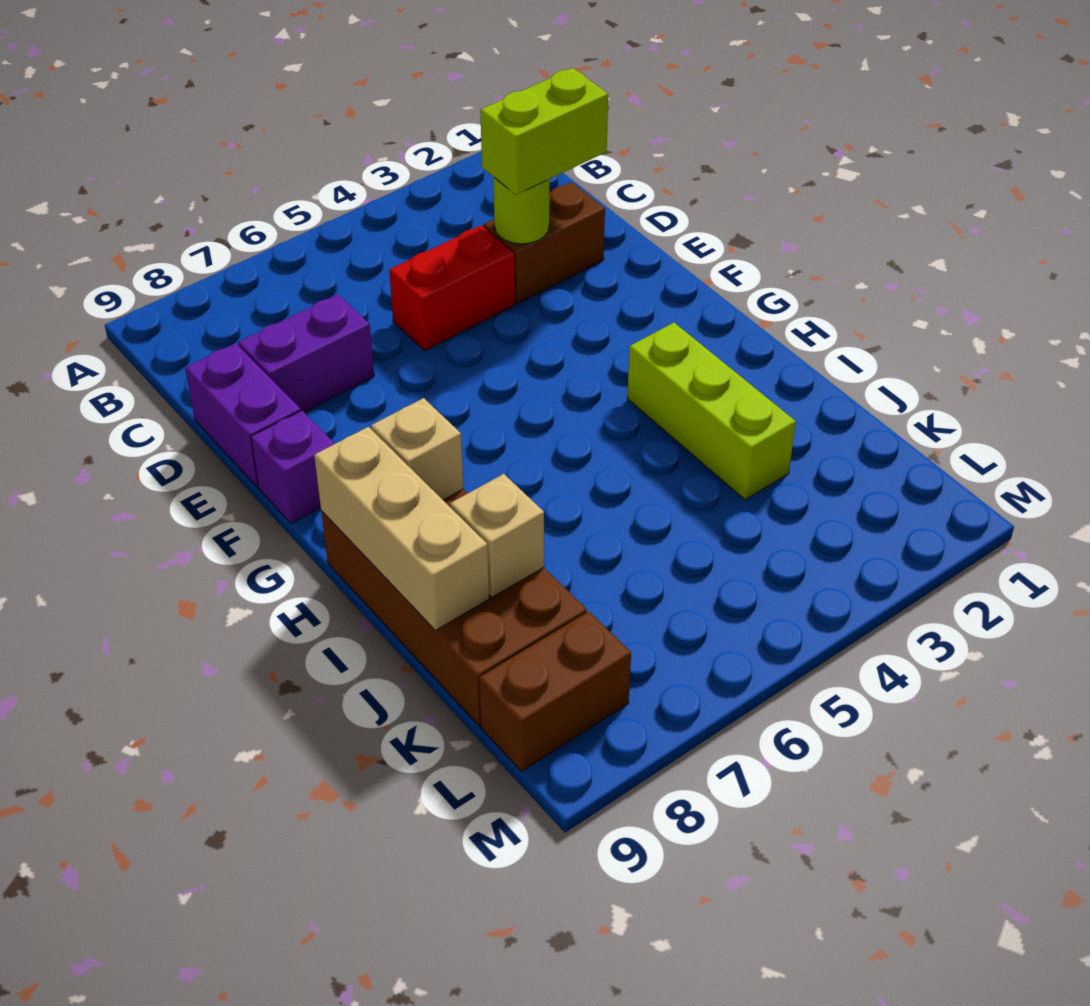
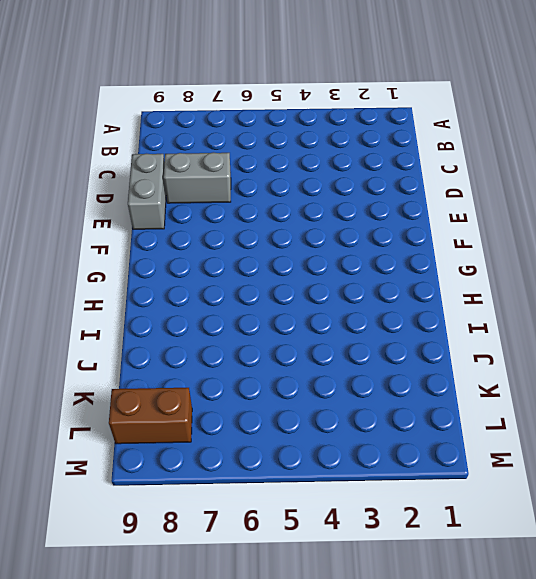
grey 1x2 brick [164,152,231,203] -> purple 1x2 brick [238,294,374,412]
grey 1x2 brick [128,154,166,229] -> purple 1x2 brick [185,343,301,487]
none -> brown 1x2 brick [484,182,605,304]
none -> red 1x2 brick [389,225,515,351]
none -> purple 1x1 brick [251,411,335,523]

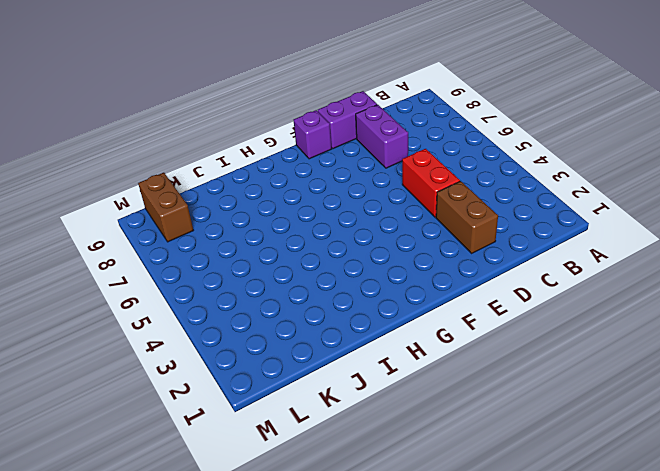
none -> lime 1x3 brick [627,323,796,500]
none -> brown 2x4 brick [321,489,587,726]
none -> lime 1x1 round brick [493,177,549,244]

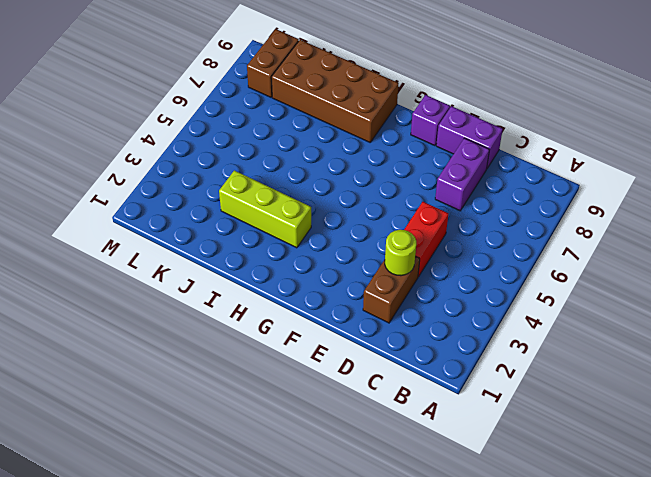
none -> tan 1x1 brick [371,398,463,500]
none -> tan 1x3 brick [314,427,489,630]
none -> tan 1x1 brick [450,474,544,597]

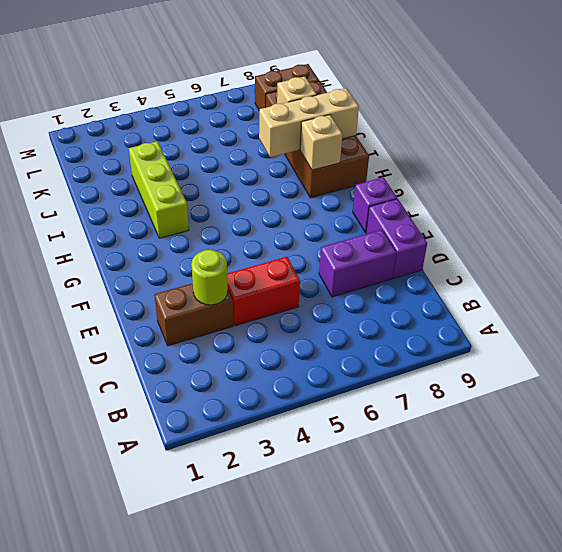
tan 1x3 brick [259,88,359,157] -> tan 1x3 brick turned to [314,427,489,630]
none -> lime 1x2 brick [480,68,608,195]

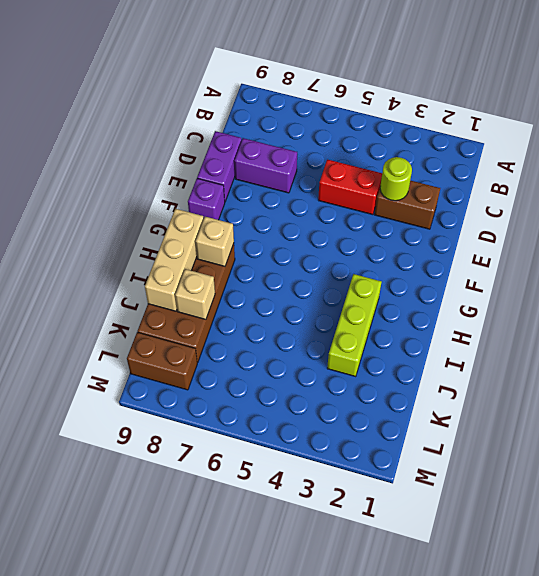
none -> lime 1x2 brick [480,68,608,195]

